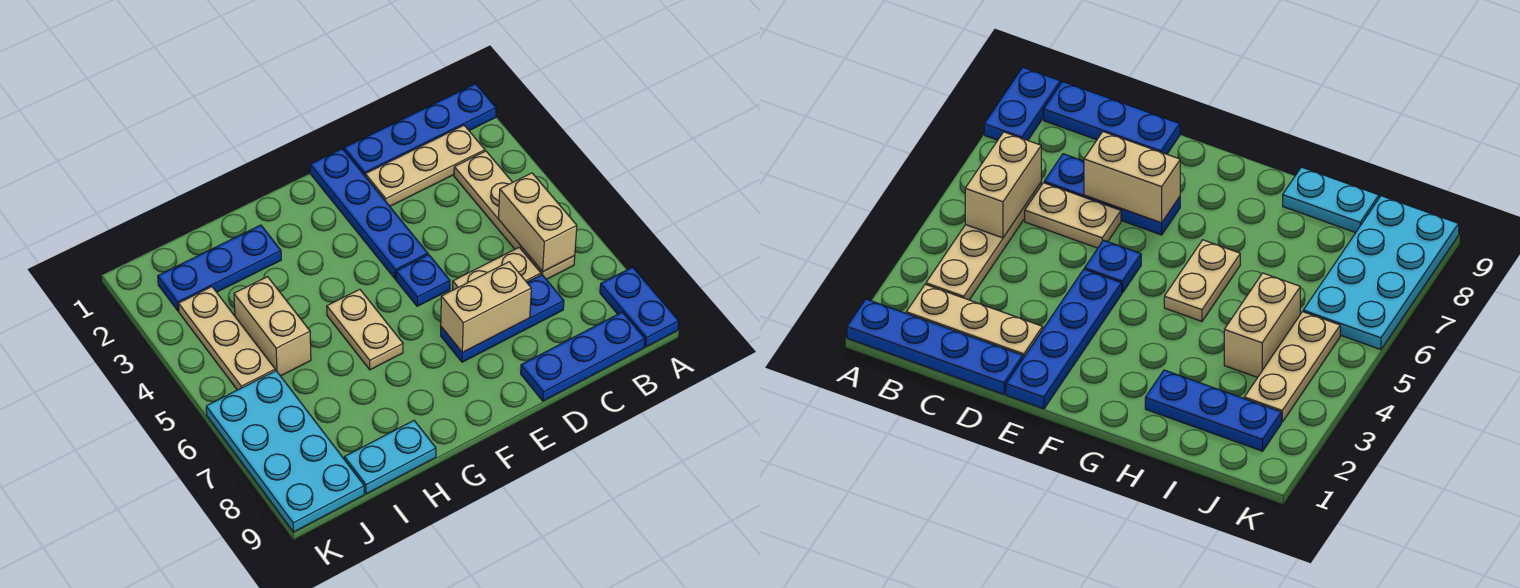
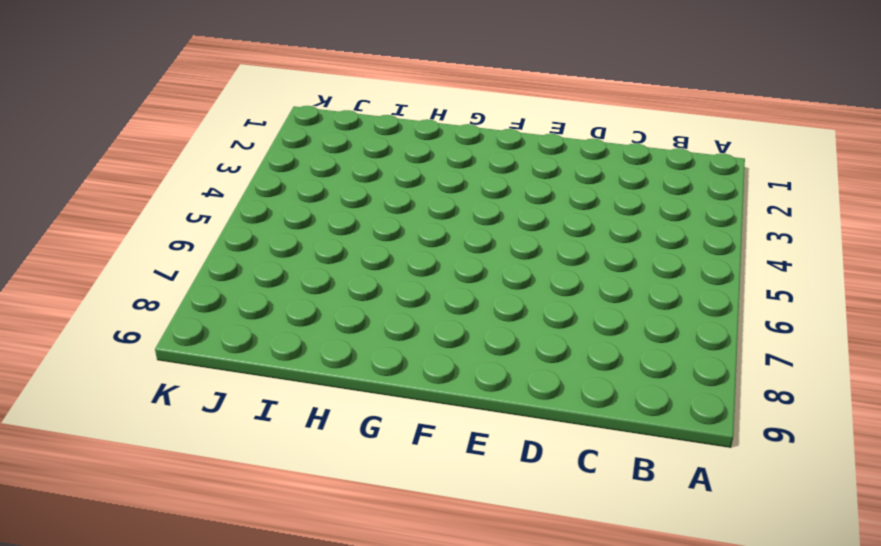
none -> blue 1x4 plate [344,84,496,175]
none -> blue 1x2 plate [600,267,679,347]
none -> tan 1x3 plate [365,125,485,206]

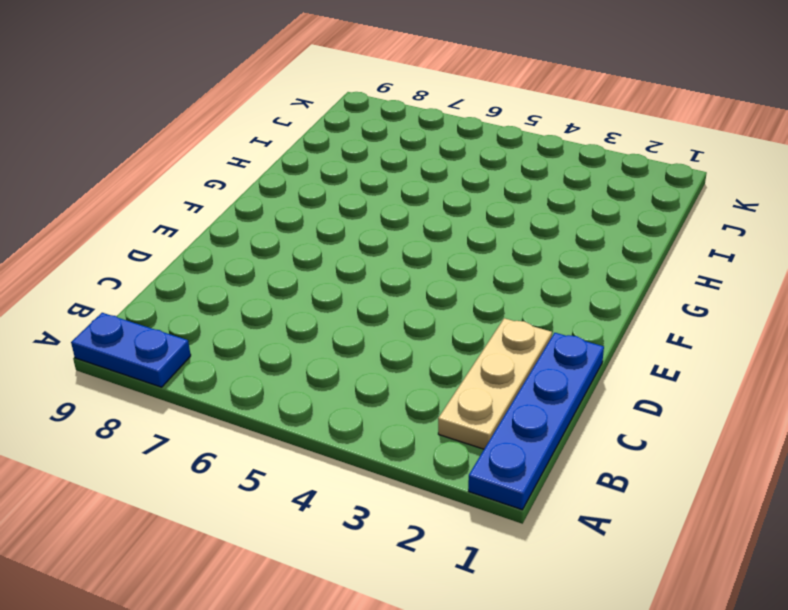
none -> tan 1x4 plate [454,151,575,280]
none -> blue 1x3 plate [521,312,645,401]
none -> tan 1x2 plate [453,247,541,290]

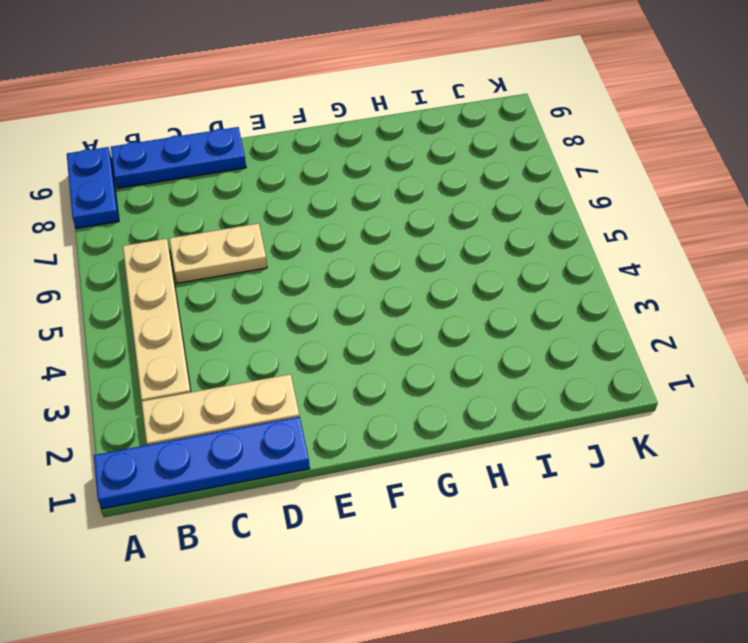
none -> blue 1x3 plate [441,275,564,362]
none -> blue 1x4 plate [310,149,428,279]
none -> blue 1x1 plate [396,255,450,306]

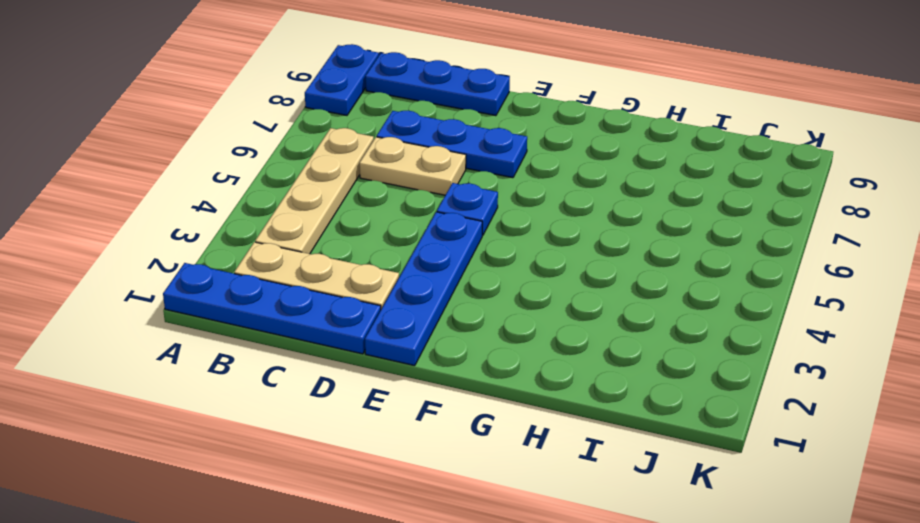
none -> tan 1x2 plate [327,289,403,370]
none -> blue 1x3 plate [158,225,281,311]
none -> cyan 1x2 plate [344,421,436,494]

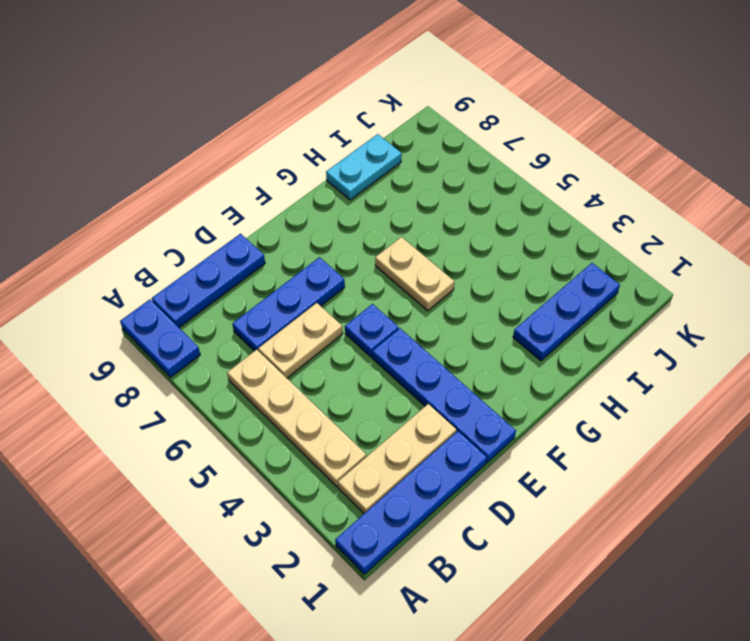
none -> tan 1x2 brick [234,277,311,376]
none -> tan 1x3 plate [178,287,275,390]
none -> cyan 2x4 plate [206,371,364,532]

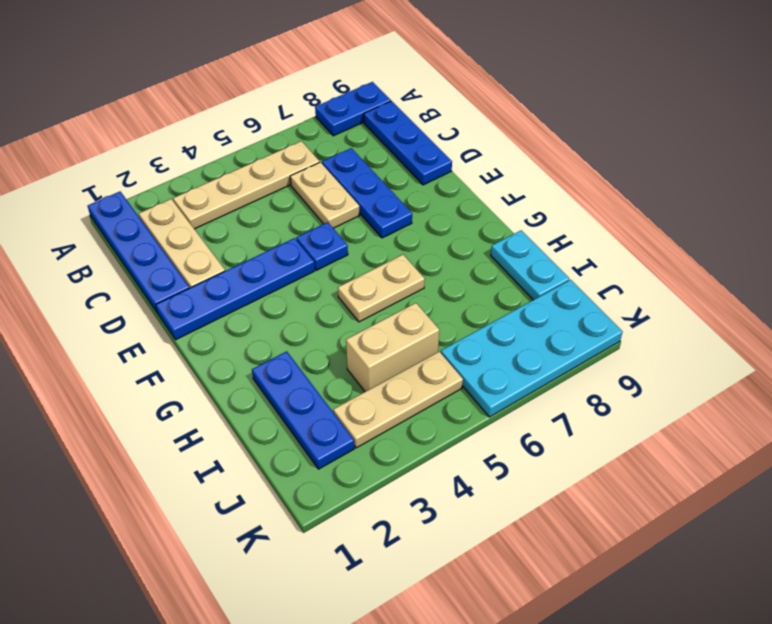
none -> tan 1x2 brick [499,173,577,272]
none -> tan 1x2 brick [441,262,531,353]

